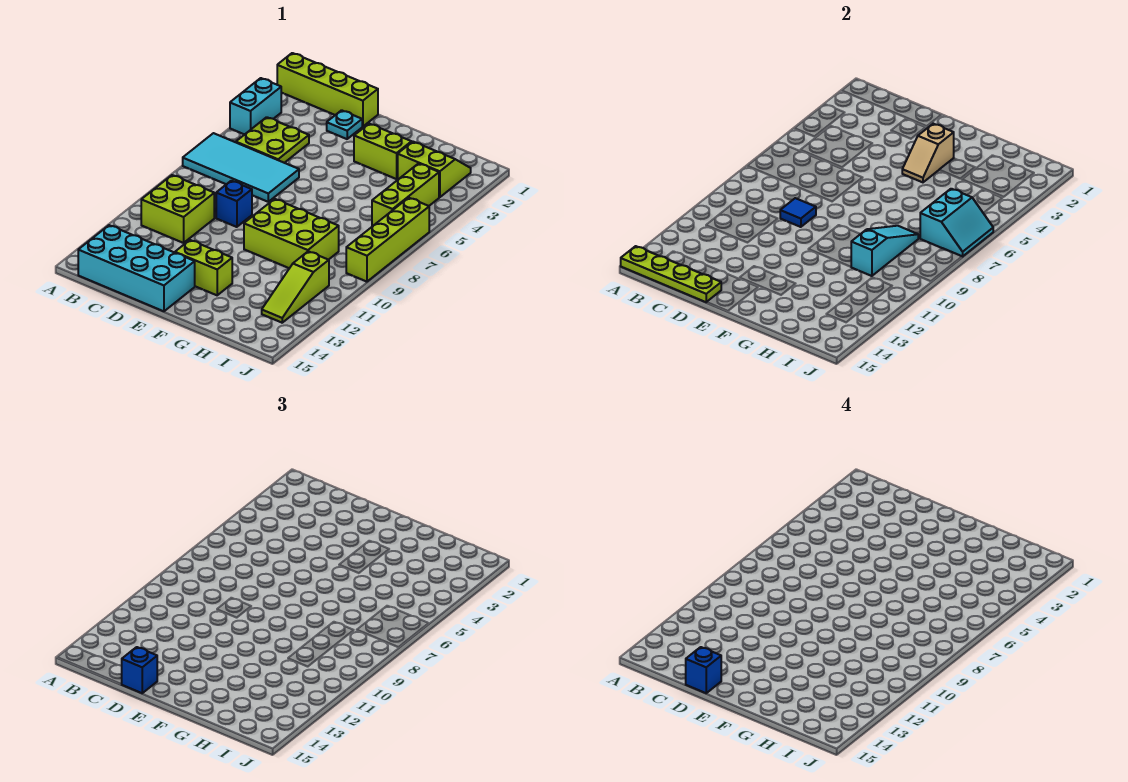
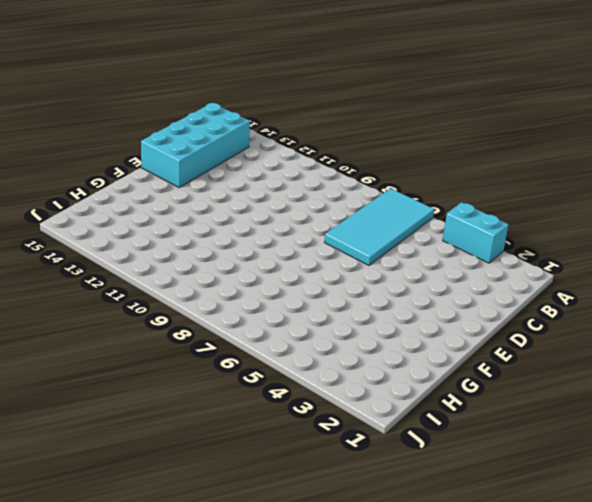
none -> lime 1x4 brick [277,53,378,127]
none -> lime 2x2 plate [236,117,309,163]
none -> lime 2x2 brick [141,175,214,243]

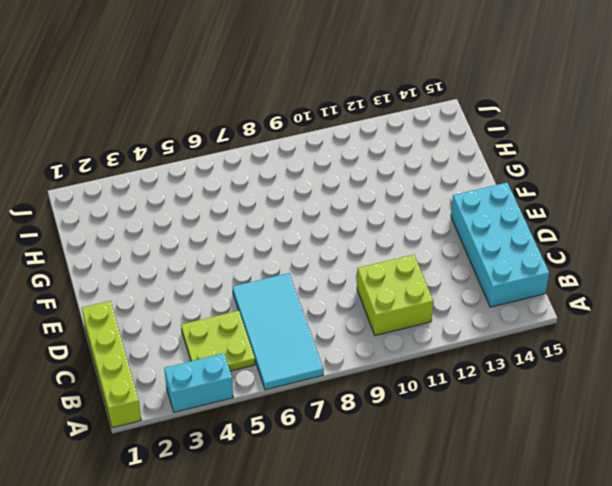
none -> cyan 1x1 plate [327,110,362,139]
none -> blue 1x1 brick [216,181,252,227]
none -> lime 1x2 brick [175,240,232,295]

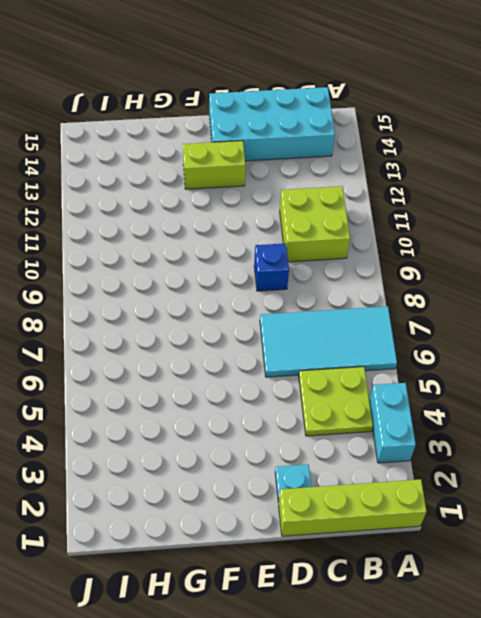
none -> lime 1x2 brick [354,124,412,179]
none -> lime 2x3 brick [244,199,339,268]
none -> lime 2x2 slope [398,142,471,197]

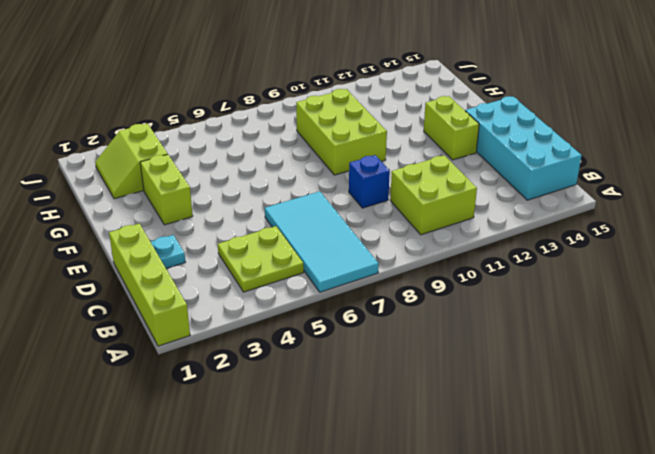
none -> cyan 1x2 brick [230,78,281,135]
none -> lime 1x3 brick [372,164,439,226]
none -> lime 1x3 slope [262,251,329,323]

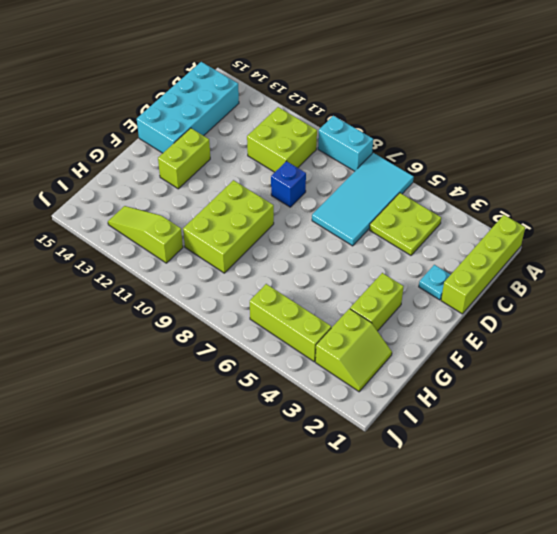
cyan 1x2 brick [318,116,373,171] -> cyan 1x2 brick moved to [230,78,281,135]
none -> lime 1x4 brick [346,198,429,282]
none -> lime 1x4 plate [621,246,721,302]
none -> blue 1x1 tile [780,198,816,227]

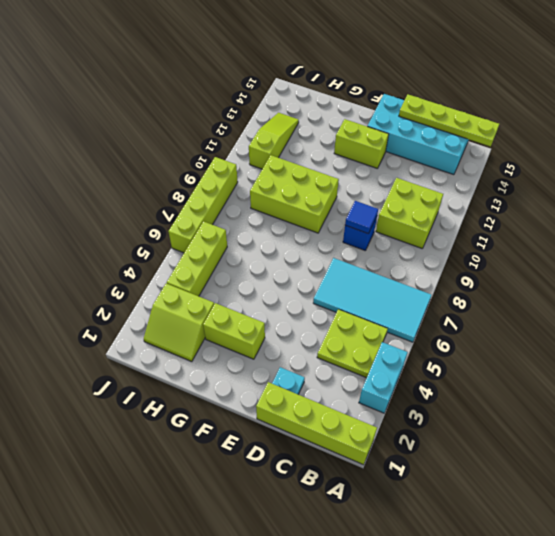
none -> tan 1x2 slope [902,124,954,182]
none -> cyan 1x3 slope [851,226,918,276]
none -> cyan 2x2 slope [920,189,993,257]

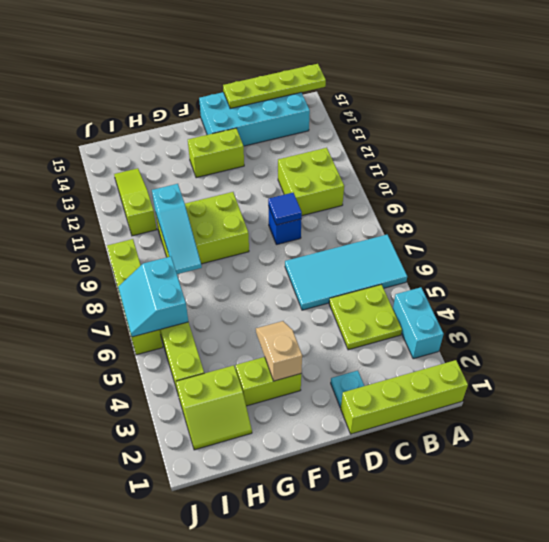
none -> blue 1x1 brick [122,647,157,693]
none -> blue 1x1 brick [686,647,721,693]

